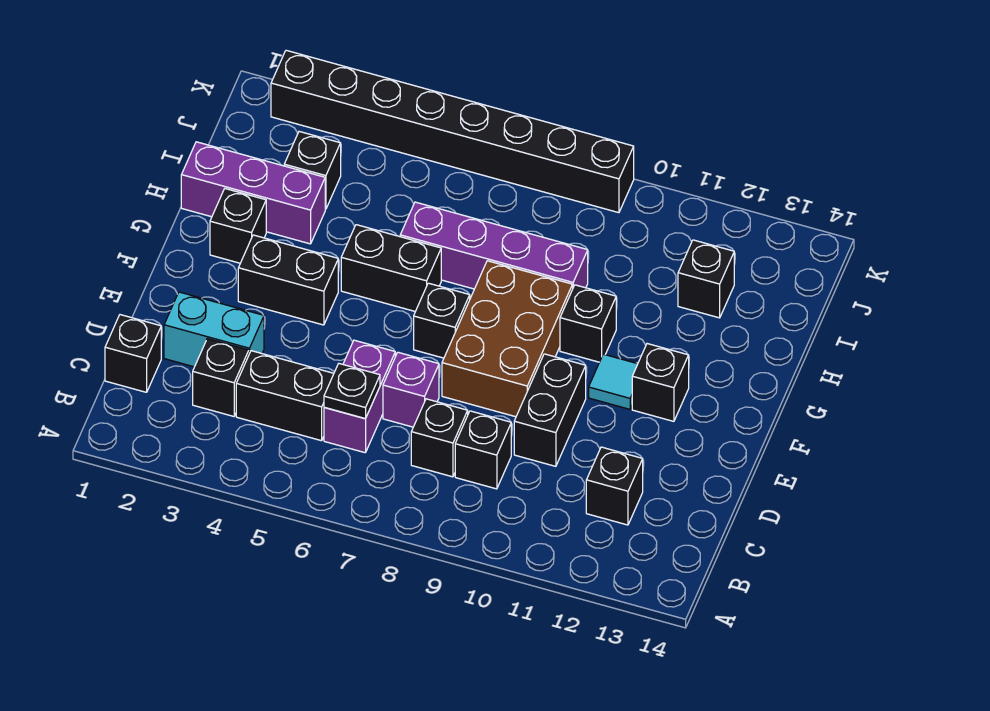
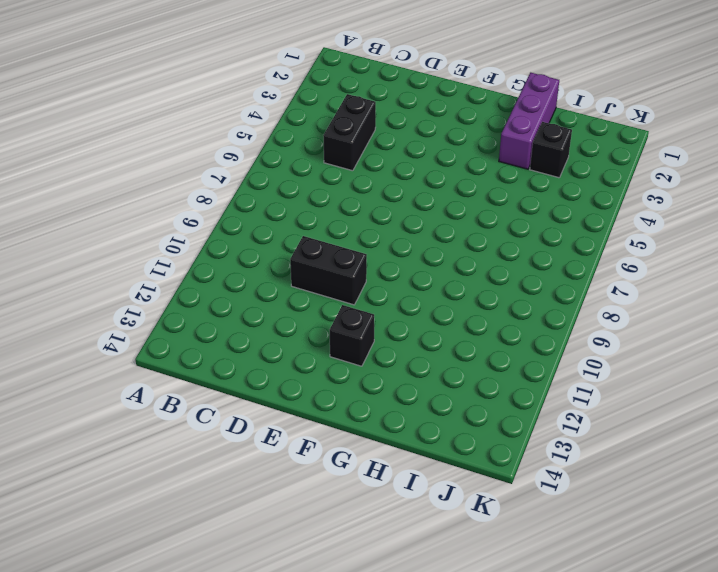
none -> black 1x1 brick [105,315,161,392]
none -> black 1x1 brick [193,339,249,416]
none -> purple 1x2 brick [324,340,395,453]

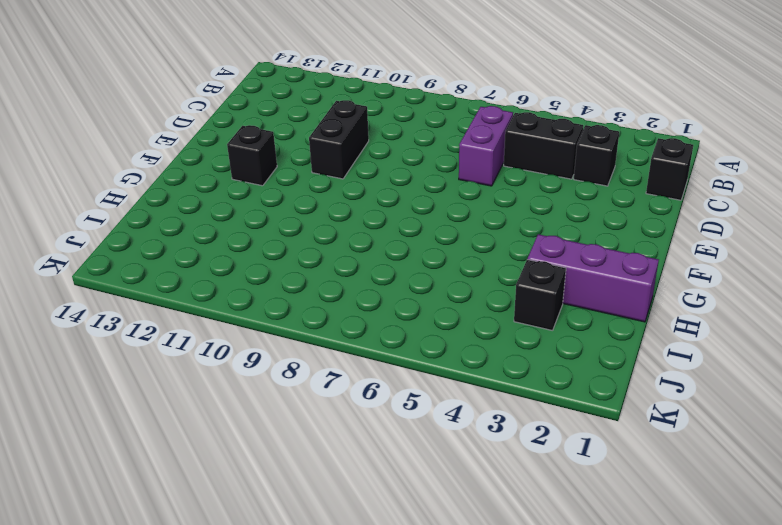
none -> black 1x1 brick [411,399,468,477]
none -> black 1x1 brick [455,411,511,489]
none -> black 1x1 brick [586,447,643,525]

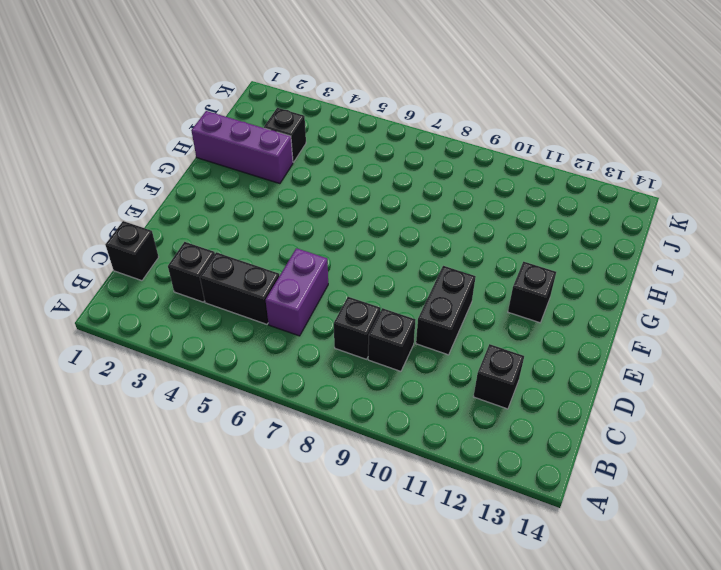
none -> cyan 1x2 brick [164,292,264,367]
none -> purple 1x1 brick [383,352,439,427]
none -> brown 2x3 brick [442,261,573,417]

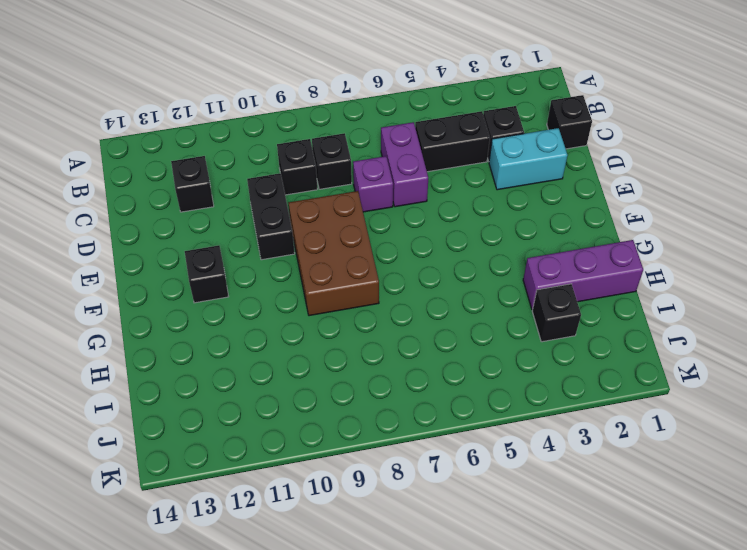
none -> black 1x2 brick [238,235,338,325]
none -> black 1x1 brick [414,283,470,358]
none -> cyan 1x1 tile [589,354,638,409]

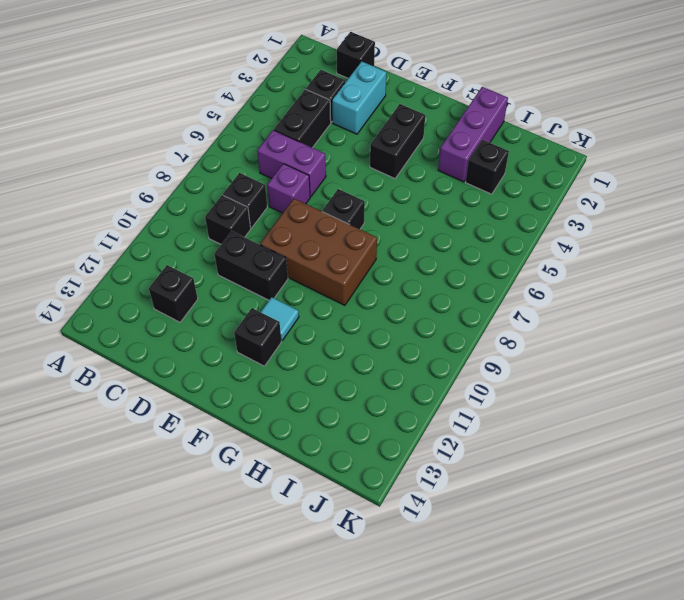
none -> black 1x1 brick [210,189,266,263]
none -> black 1x2 brick [341,225,441,312]
none -> black 1x1 brick [560,285,616,362]

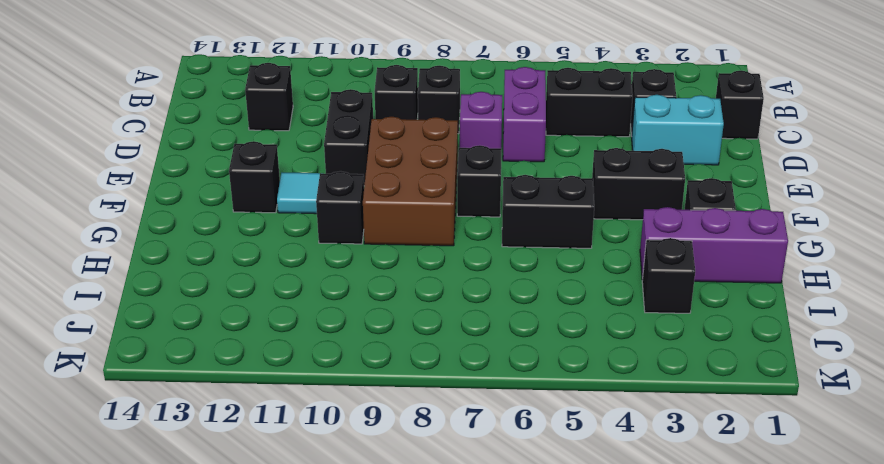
none -> purple 1x4 brick [400,202,588,289]
none -> black 1x1 brick [678,240,734,318]
none -> black 1x8 brick [271,50,634,213]

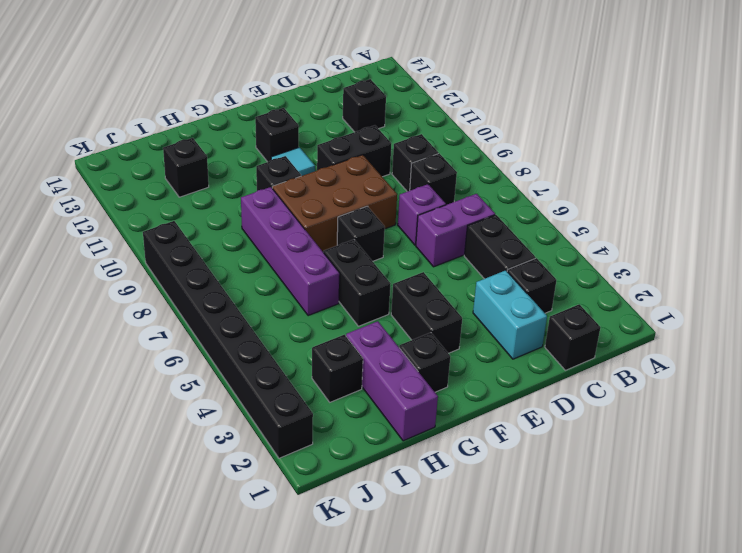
none -> black 1x1 plate [324,364,380,419]

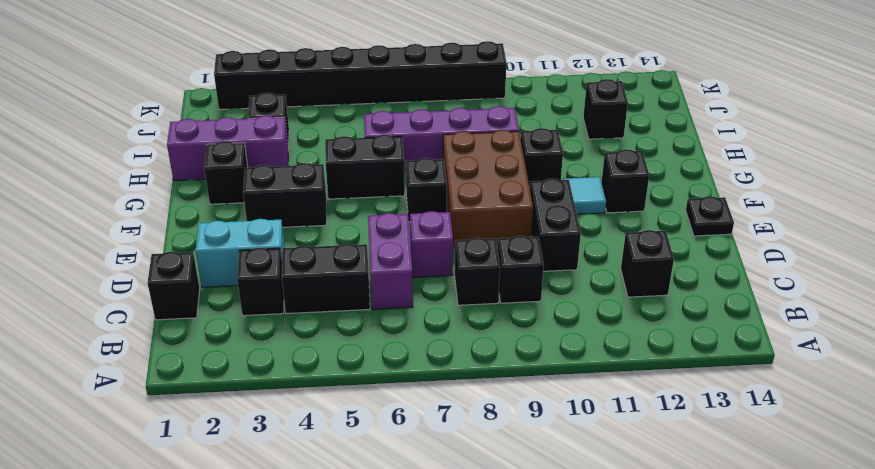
black 1x1 plate [686,196,734,236] -> black 1x1 plate moved to [324,364,380,419]

